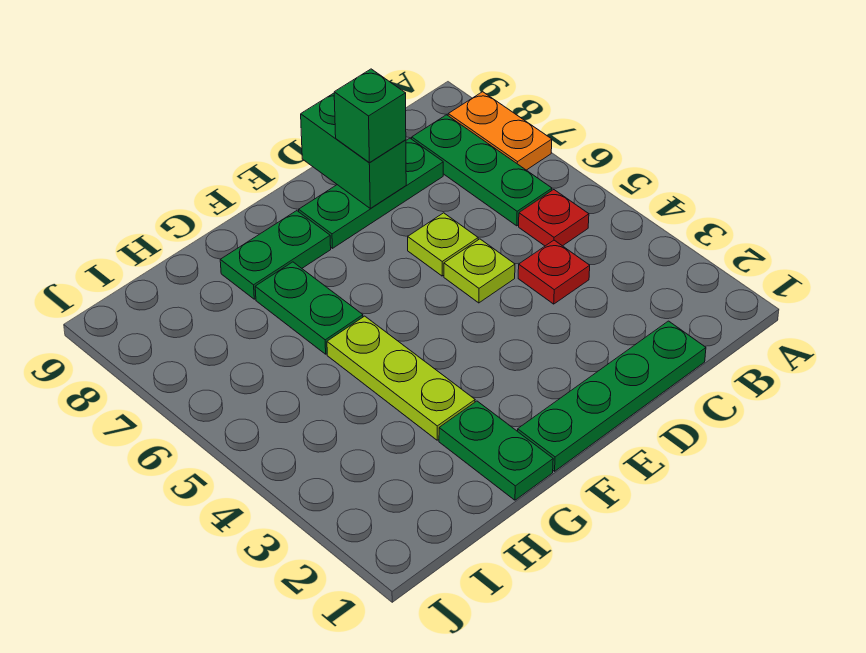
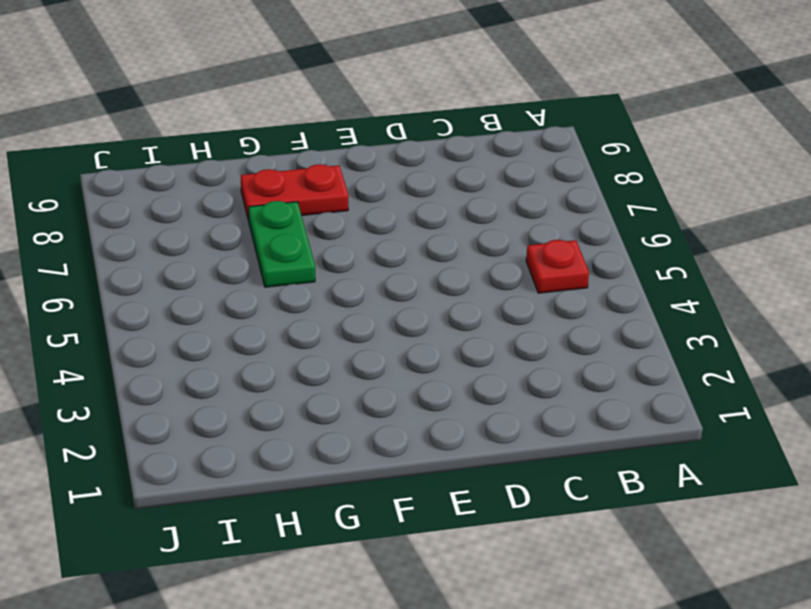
red 1x2 plate [241,164,349,221] -> green 1x2 plate [220,211,331,299]
none -> orange 1x2 plate [448,92,552,170]
none -> green 1x3 plate [412,115,552,226]
none -> green 1x4 plate [518,321,706,471]

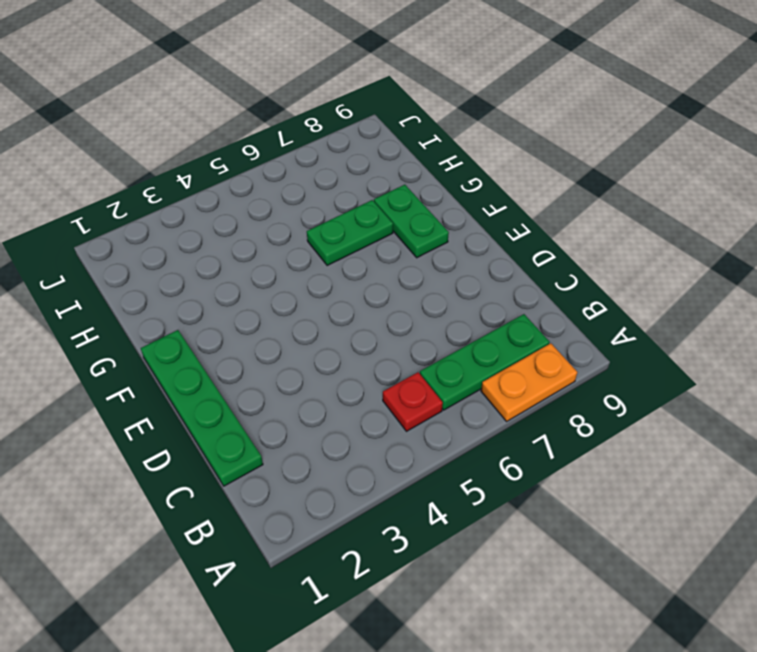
none -> red 1x1 plate [518,240,590,304]
none -> green 1x3 plate [299,138,443,248]
none -> lime 1x1 plate [444,239,515,303]

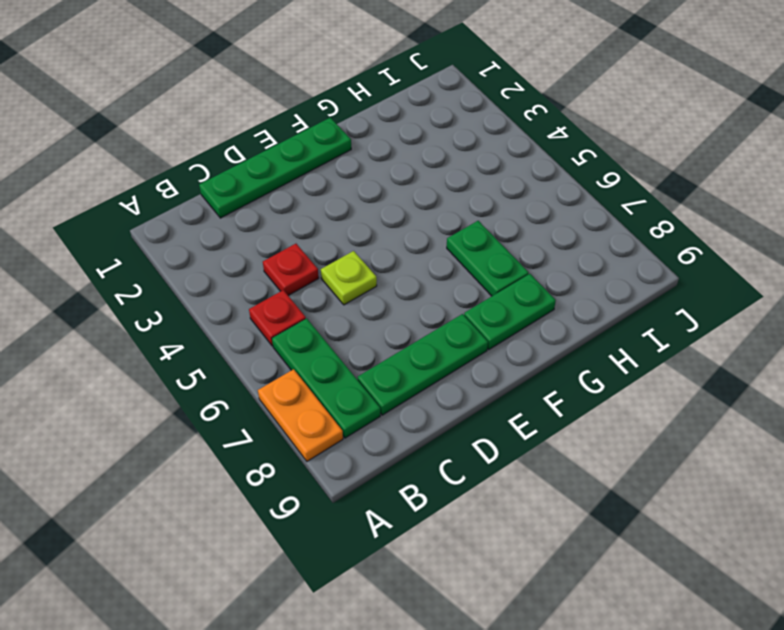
none -> lime 1x1 plate [408,213,478,276]
none -> green 1x2 plate [439,401,553,500]
none -> lime 1x3 plate [327,316,475,440]

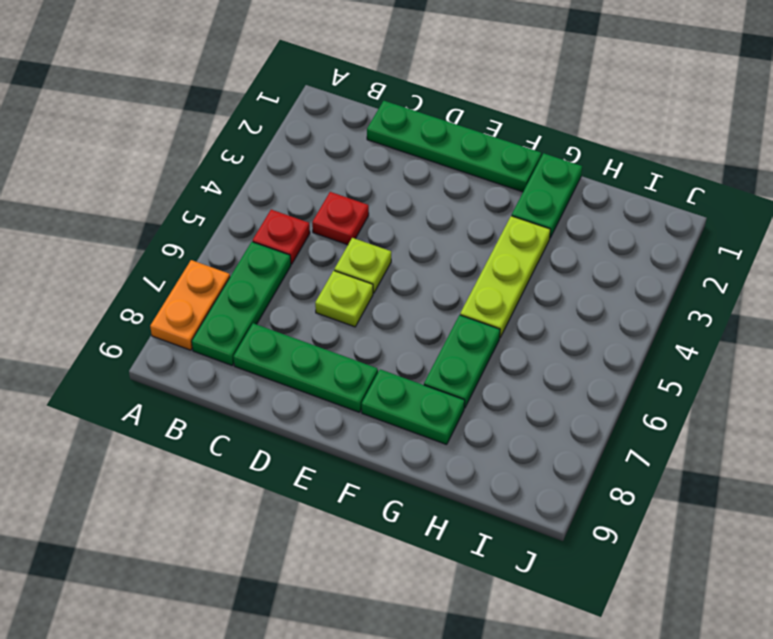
none -> green 1x2 brick [301,93,406,208]
none -> green 1x1 brick [334,69,406,163]

